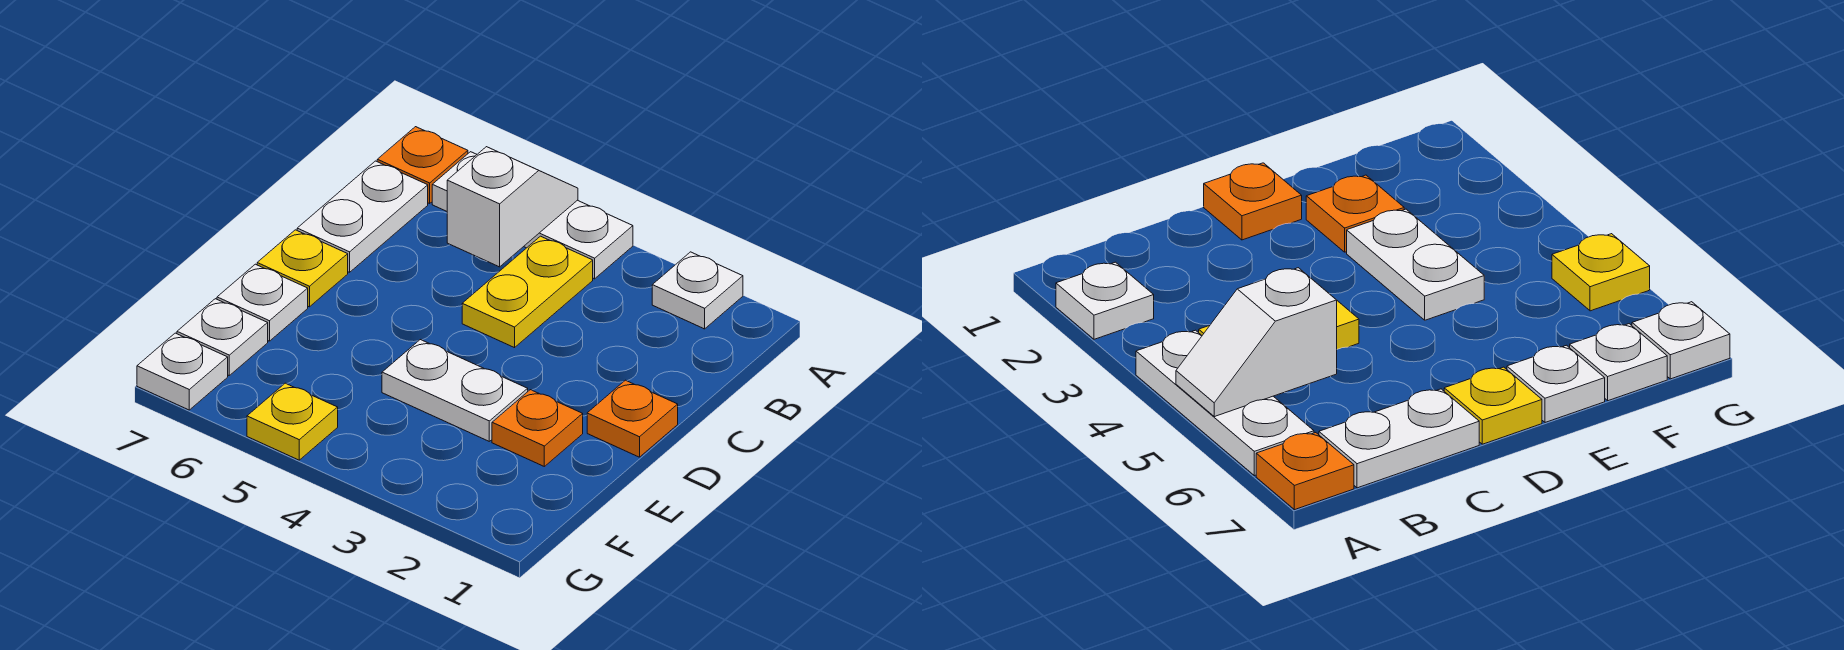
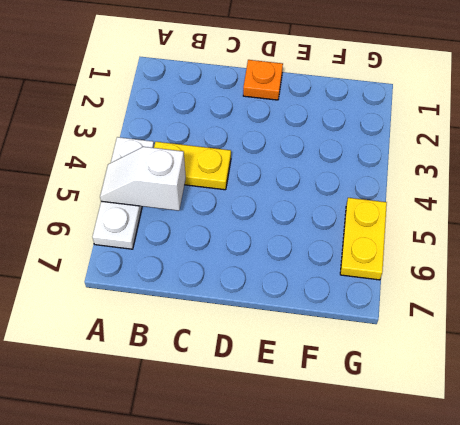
yellow 1x2 plate [340,198,387,280] -> yellow 1x1 plate [247,383,338,460]
none -> white 1x1 plate [652,252,743,329]
none -> orange 1x1 plate [377,127,468,203]
none -> white 1x2 plate [297,161,428,272]

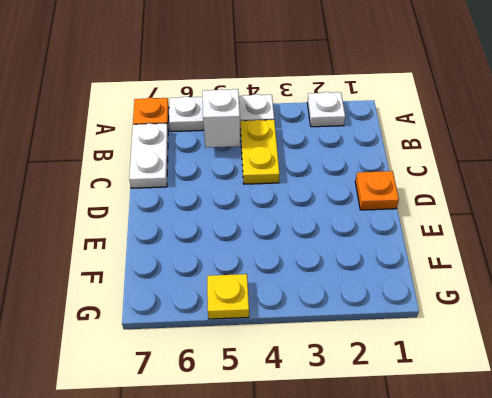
none -> yellow 1x1 plate [257,230,348,307]
none -> orange 1x1 plate [492,390,583,466]
none -> white 1x2 plate [382,340,528,441]

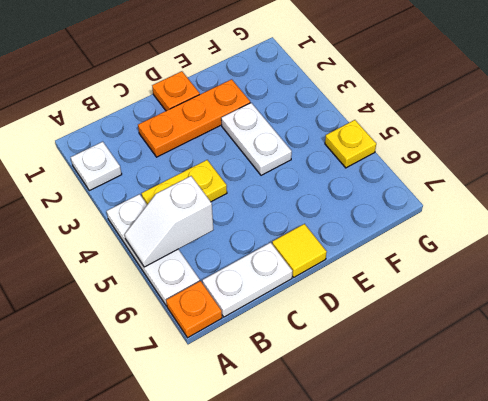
orange 1x3 plate [138,79,250,157] -> orange 1x1 plate [492,390,583,466]
yellow 1x1 tile [272,224,327,277] -> yellow 1x1 plate [257,230,348,307]
none -> white 1x1 plate [217,264,308,341]
none -> white 1x1 plate [177,299,268,375]
none -> white 1x1 plate [137,333,228,410]

